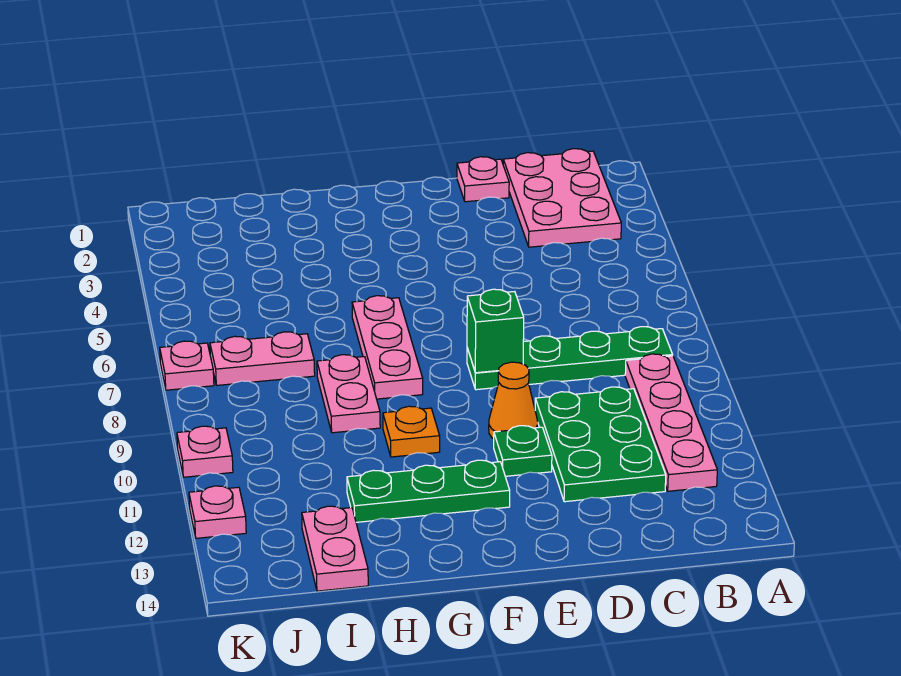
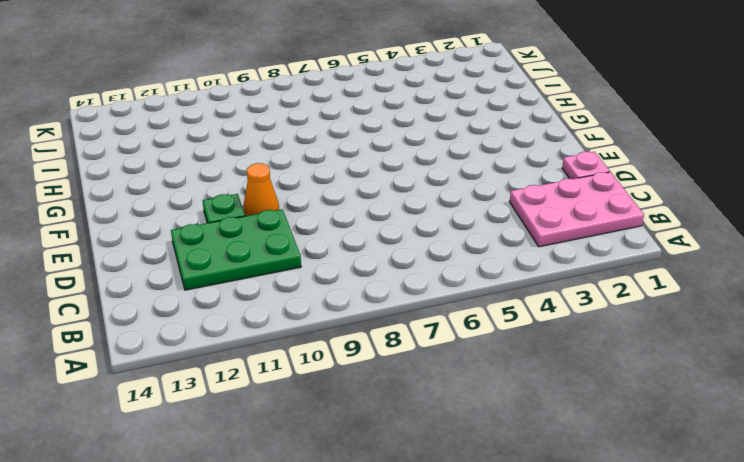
none -> green 1x4 plate [467,327,673,390]
none -> pink 1x4 plate [625,354,717,491]
none -> green 1x3 plate [347,460,510,522]

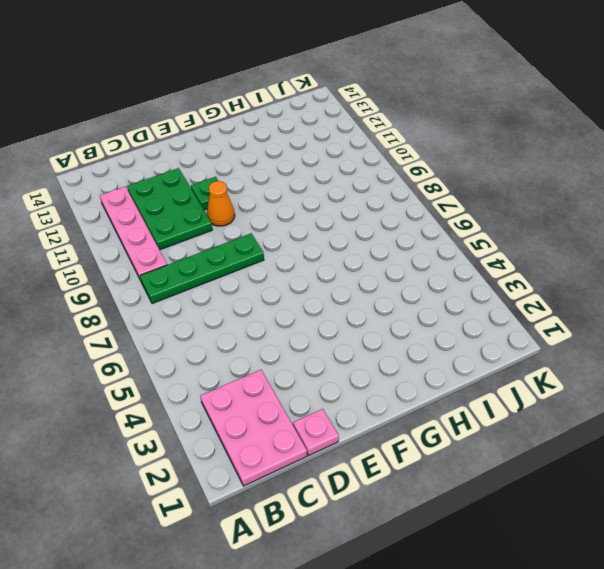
none -> green 1x3 plate [347,460,510,522]
none -> pink 1x3 plate [352,296,423,399]
none -> orange 1x1 plate [383,406,440,457]

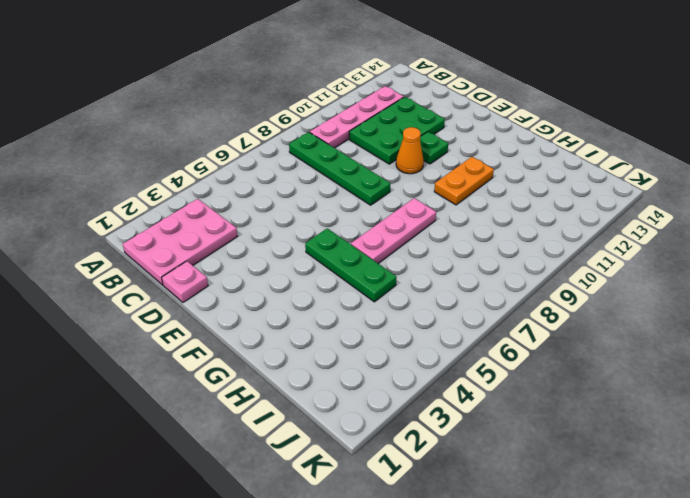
green 1x3 plate [305,228,397,302] -> green 1x3 plate moved to [347,460,510,522]
orange 1x2 plate [434,157,494,205] -> orange 1x1 plate [383,406,440,457]
none -> pink 1x2 plate [317,355,380,433]
none -> pink 1x2 plate [210,332,315,385]
none -> pink 1x2 plate [302,506,368,591]

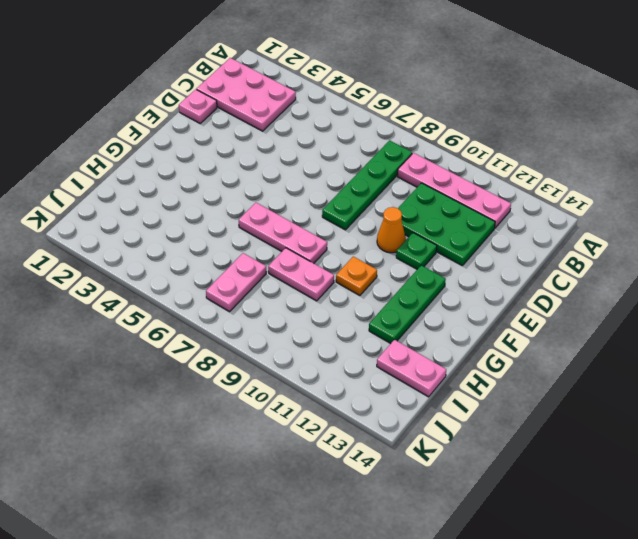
none -> pink 1x1 plate [160,341,214,390]
none -> pink 1x1 plate [177,426,233,477]
none -> pink 1x1 plate [189,486,246,538]

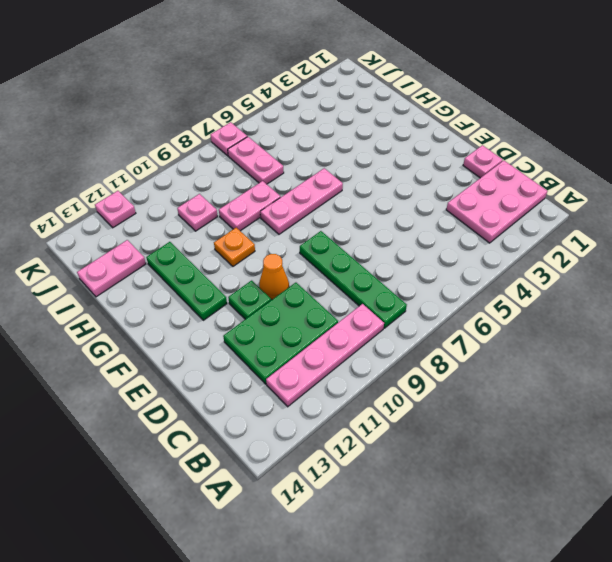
pink 1x1 plate [177,194,218,231] -> pink 1x1 plate moved to [177,426,233,477]
none -> green 1x1 brick [467,289,524,373]

